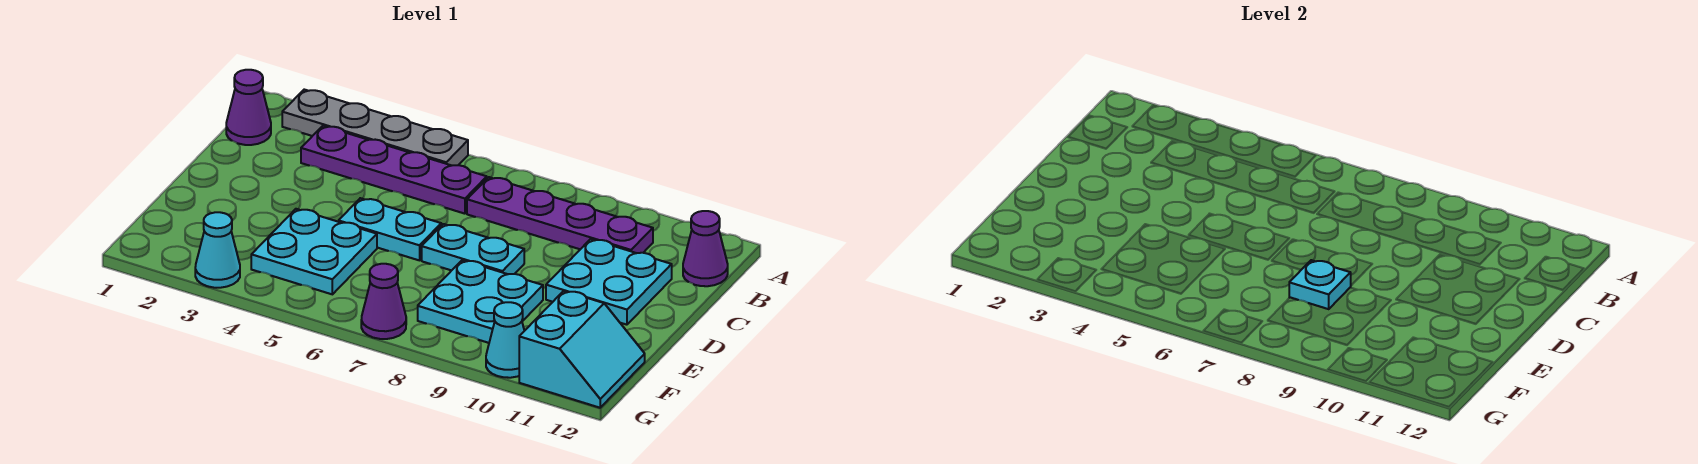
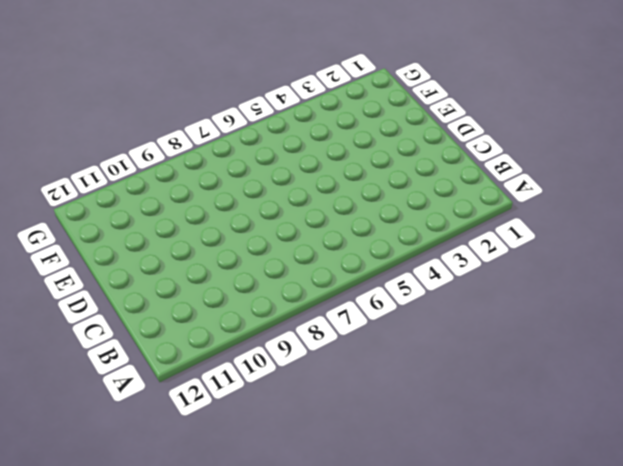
none -> grey 1x4 plate [282,90,468,166]
none -> purple 1x1 cone [226,70,271,145]
none -> purple 1x4 plate [301,126,487,214]

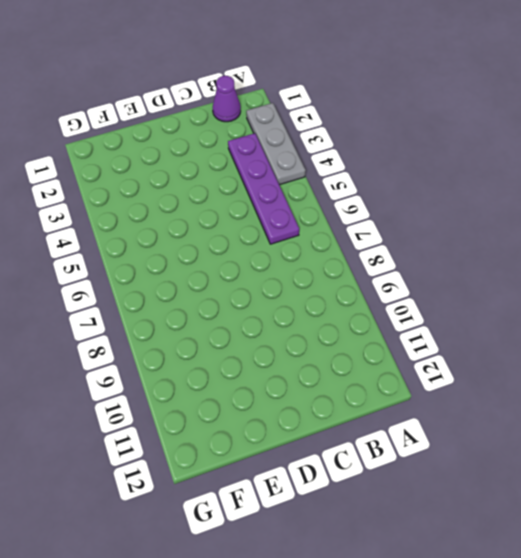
grey 1x3 plate [246,103,306,185] -> grey 1x4 plate [282,90,468,166]
none -> purple 1x4 plate [467,177,653,253]
none -> purple 1x1 cone [683,211,728,286]
none -> cyan 2x2 plate [546,239,672,325]

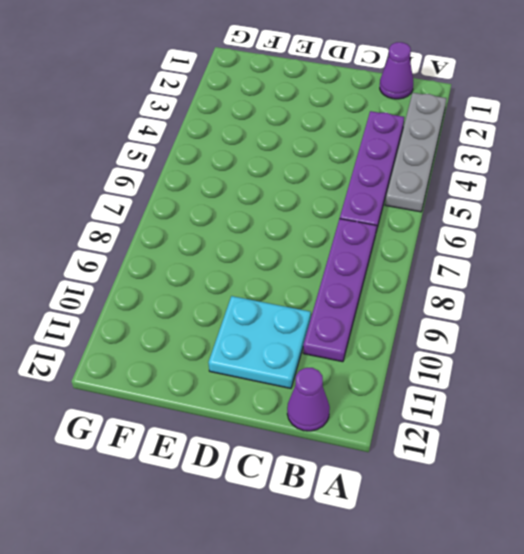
none -> cyan 1x2 plate [339,198,441,260]
none -> cyan 1x2 plate [422,224,524,274]
none -> cyan 2x2 plate [251,209,377,294]

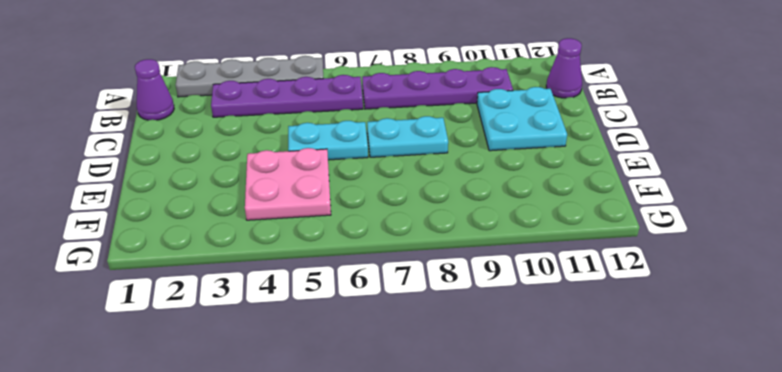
pink 2x2 plate [245,148,331,220] -> cyan 2x2 plate [251,209,377,294]
none -> cyan 2x2 plate [418,260,543,343]
none -> cyan 2x2 slope [519,291,645,408]
none -> cyan 1x1 cone [195,212,240,288]

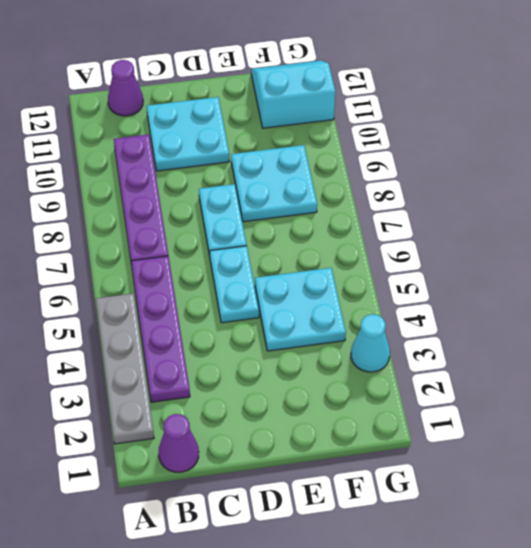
none -> purple 1x1 cone [361,264,406,339]
none -> cyan 1x1 cone [486,302,524,378]
none -> cyan 1x1 plate [1289,260,1351,309]

